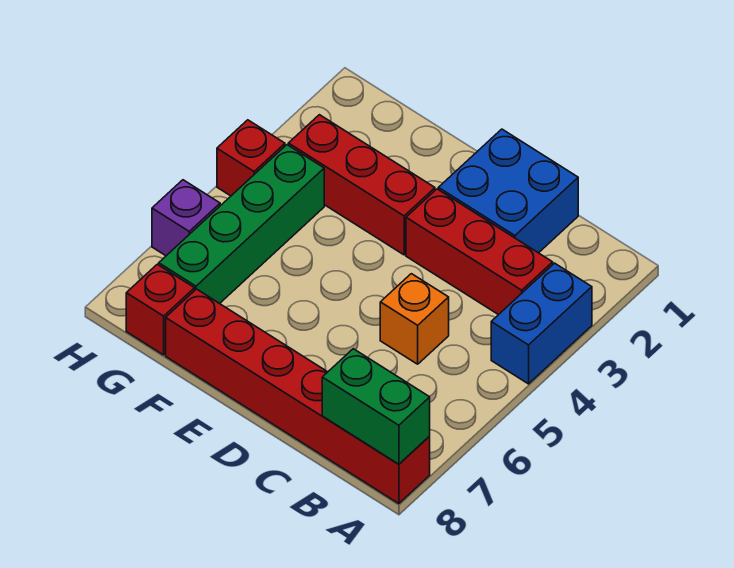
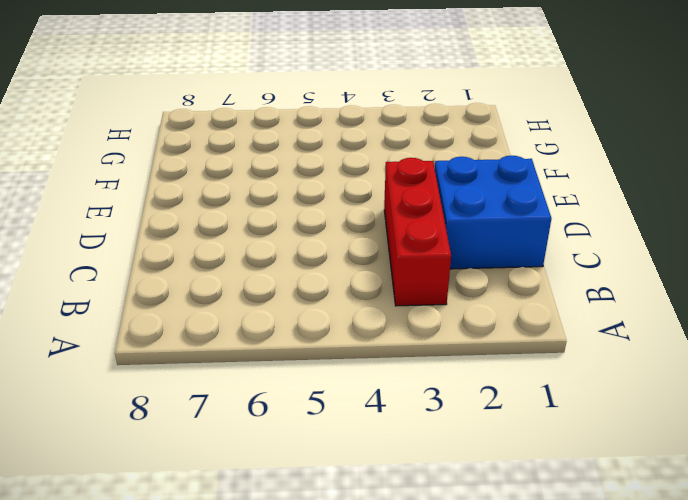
none -> blue 1x2 brick [491,263,592,384]
none -> red 1x6 brick [166,289,430,504]

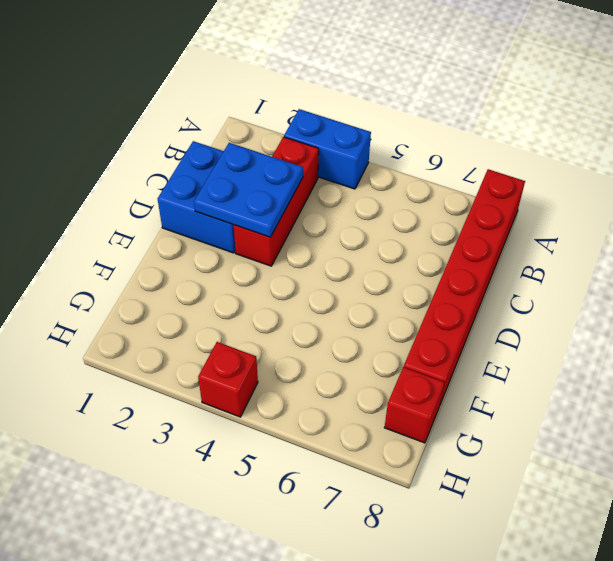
blue 2x2 plate [194,143,303,237] -> none
none -> orange 1x1 brick [380,274,449,364]
none -> red 1x3 brick [288,115,435,255]

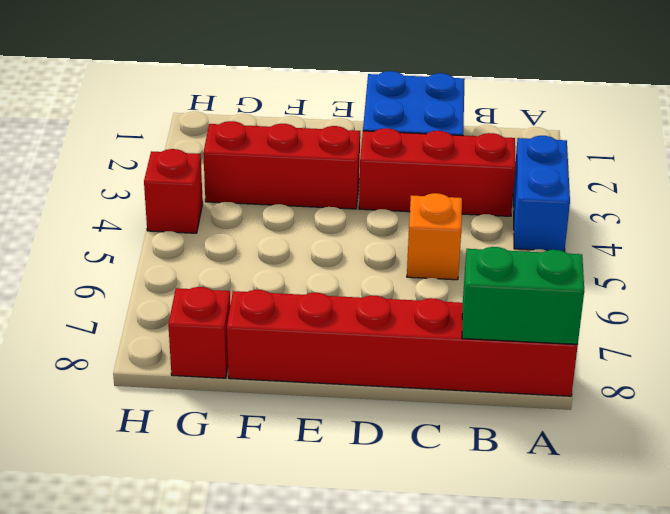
none -> green 1x4 brick [159,145,324,304]
none -> purple 1x1 brick [152,180,220,256]

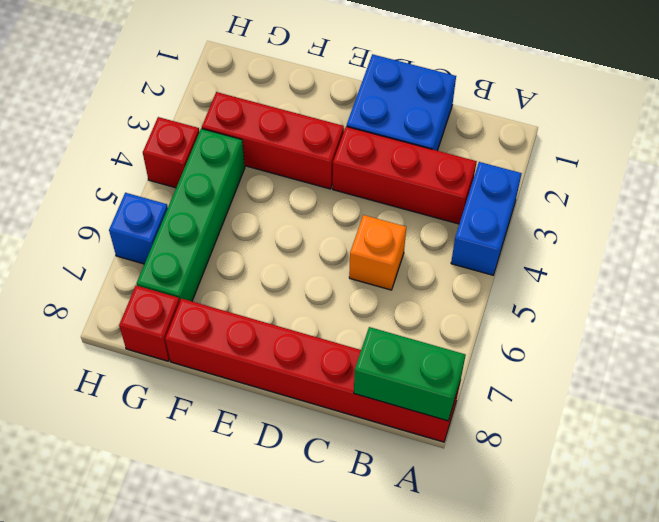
blue 1x1 brick [109,193,168,264] -> purple 1x1 brick [152,180,220,256]

